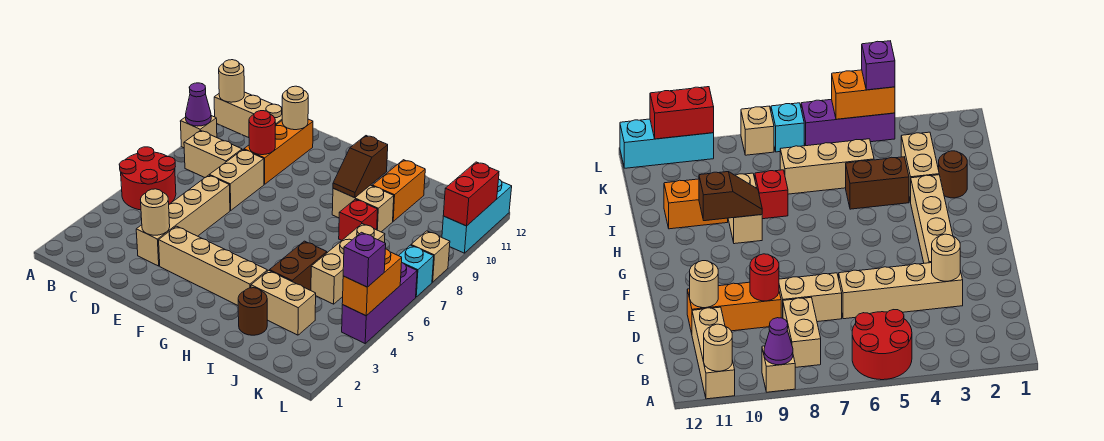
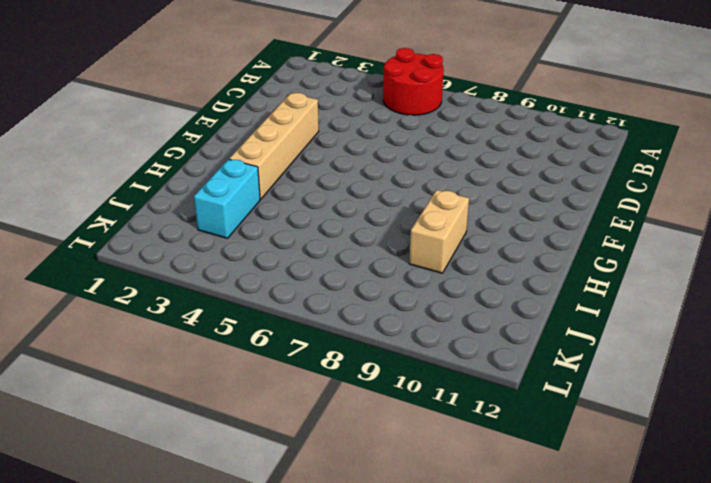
cyan 1x2 brick [194,159,260,238] -> tan 1x2 brick [251,270,316,335]
none -> tan 1x1 brick [180,116,217,148]
none -> tan 1x3 brick [214,92,282,138]
none -> tan 1x2 brick [184,130,242,177]

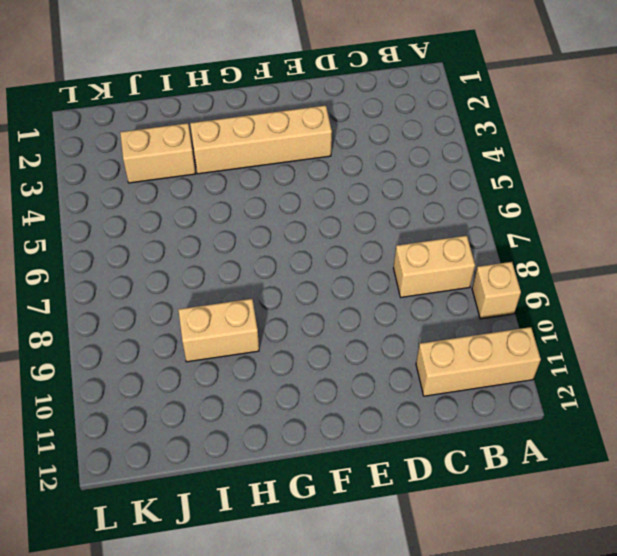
none -> red 2x2 round brick [119,147,176,210]
none -> tan 1x4 brick [136,175,230,266]
none -> tan 1x2 brick [210,150,264,210]

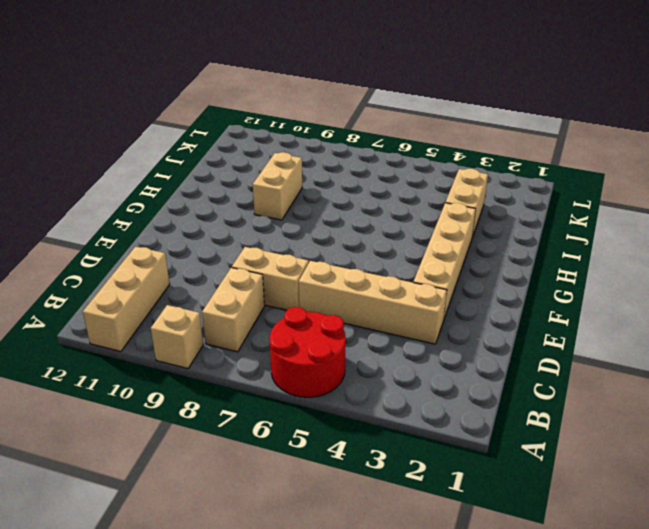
none -> orange 1x3 brick [244,119,313,184]
none -> brown 1x1 round brick [238,288,267,335]
none -> brown 1x2 brick [269,241,327,290]

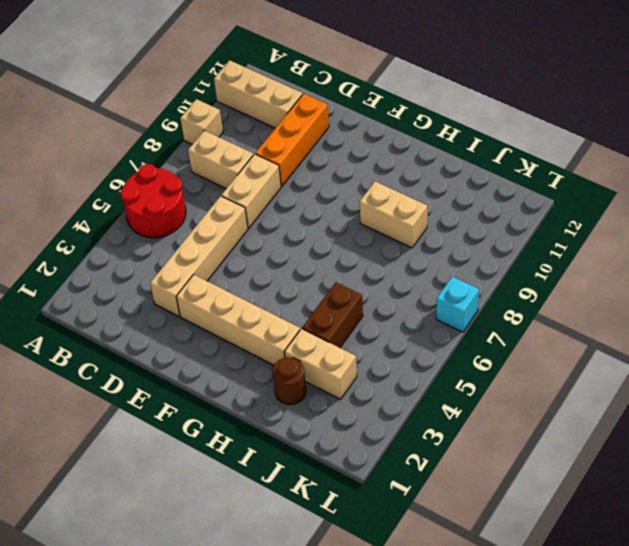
none -> red 1x1 brick [339,199,378,241]
none -> orange 1x2 brick [372,160,425,221]
none -> tan 1x3 brick [311,224,385,304]

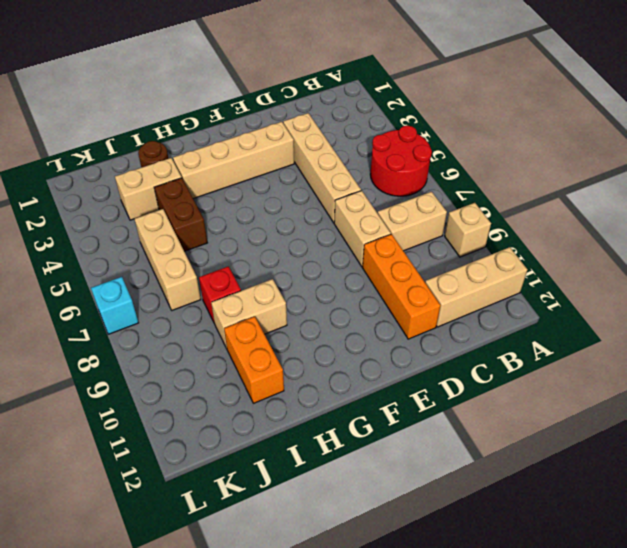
none -> purple 1x3 brick [342,263,417,343]
none -> tan 1x1 brick [411,231,450,282]
none -> cyan 1x3 brick [442,180,512,253]

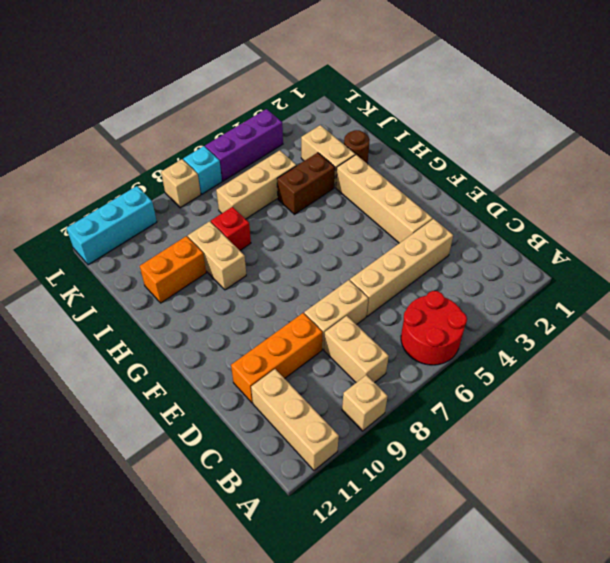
none -> purple 1x1 cone [186,83,211,126]
none -> tan 1x1 round brick [219,60,244,102]
none -> tan 1x1 round brick [140,189,170,235]

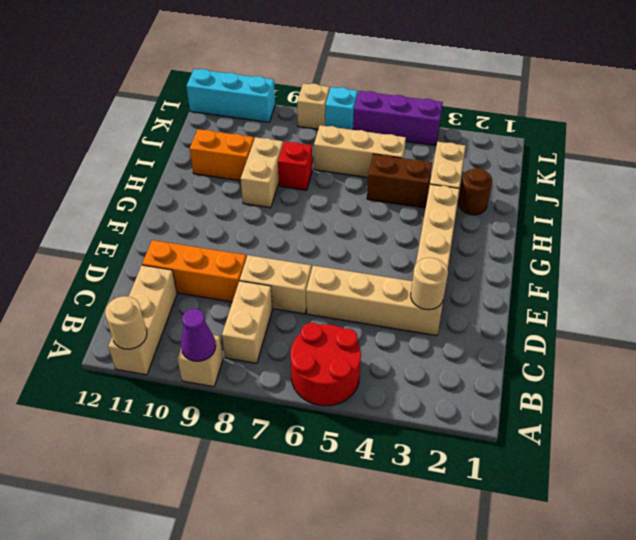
none -> red 1x1 round brick [249,111,275,155]
none -> tan 1x1 round brick [282,86,308,130]
none -> brown 1x2 slope [333,136,388,198]

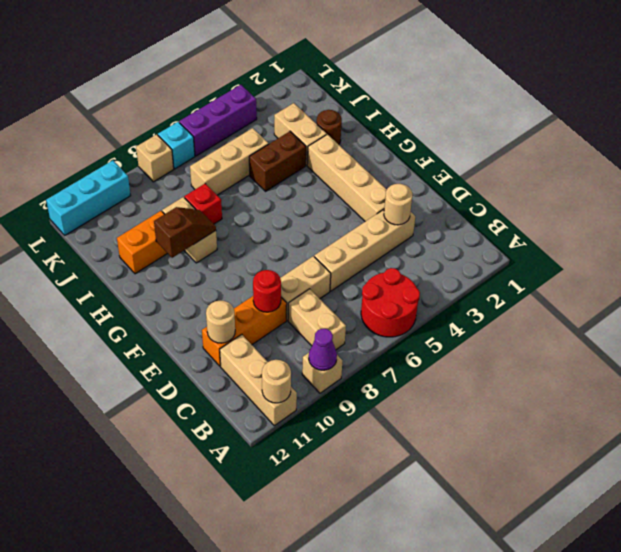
none -> orange 1x2 brick [342,249,402,316]
none -> red 1x2 brick [443,162,499,226]
none -> purple 1x1 brick [343,232,386,287]

